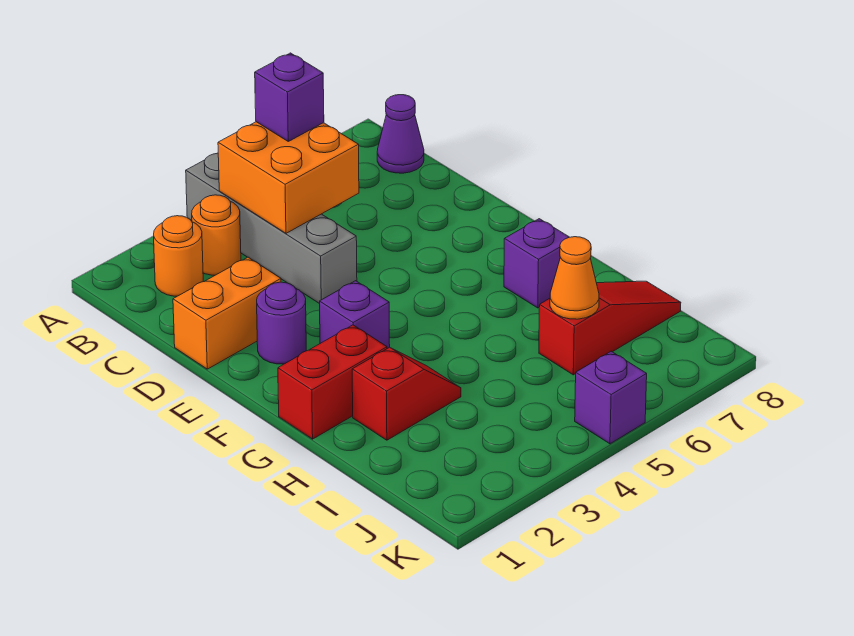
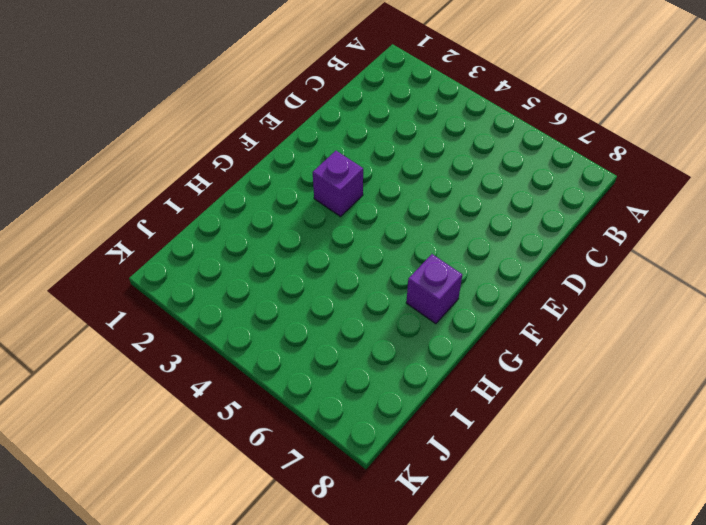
none -> grey 1x4 brick [186,153,357,304]
none -> orange 1x1 round brick [154,216,203,296]
none -> orange 1x1 round brick [192,195,241,275]

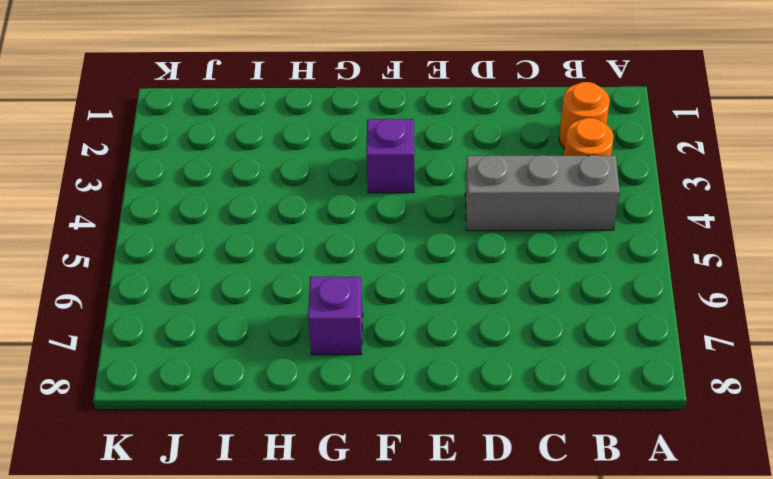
grey 1x3 brick [465,155,620,231] -> grey 1x4 brick [186,153,357,304]
none -> purple 1x1 cone [377,95,424,173]
none -> orange 1x2 brick [173,257,281,369]
none -> purple 1x1 round brick [257,282,306,364]

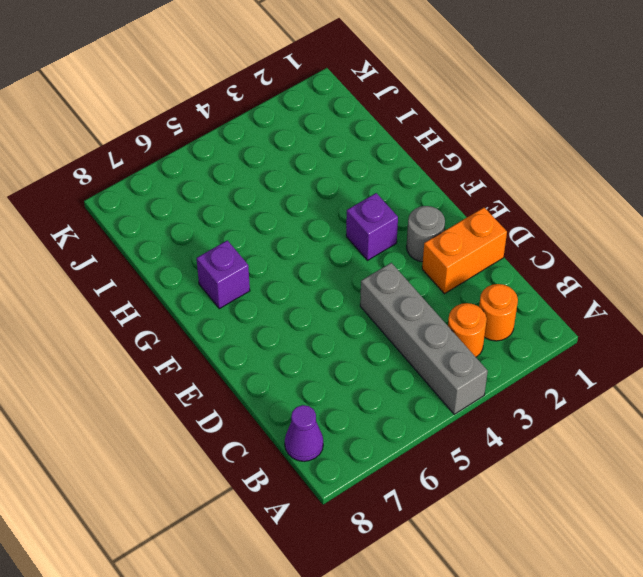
grey 1x1 round brick [406,206,445,262] -> purple 1x1 round brick [257,282,306,364]
none -> red 1x2 brick [278,325,387,439]
none -> red 1x2 slope [352,347,461,440]
none -> red 1x3 slope [539,281,681,375]

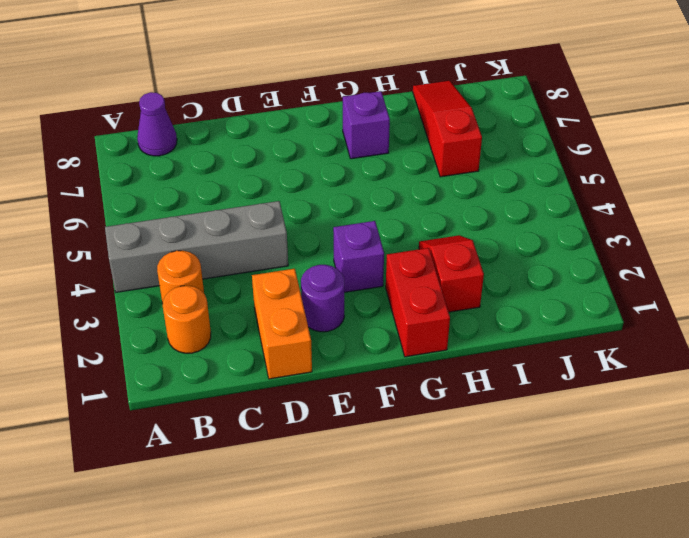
none -> purple 1x1 brick [575,351,647,444]
none -> orange 2x2 brick [218,122,359,233]
none -> orange 1x1 cone [550,237,599,319]

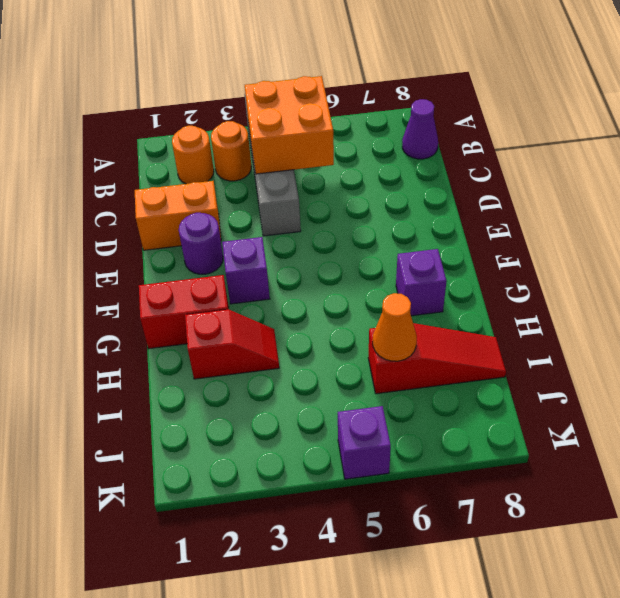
none -> purple 1x1 brick [255,53,324,141]

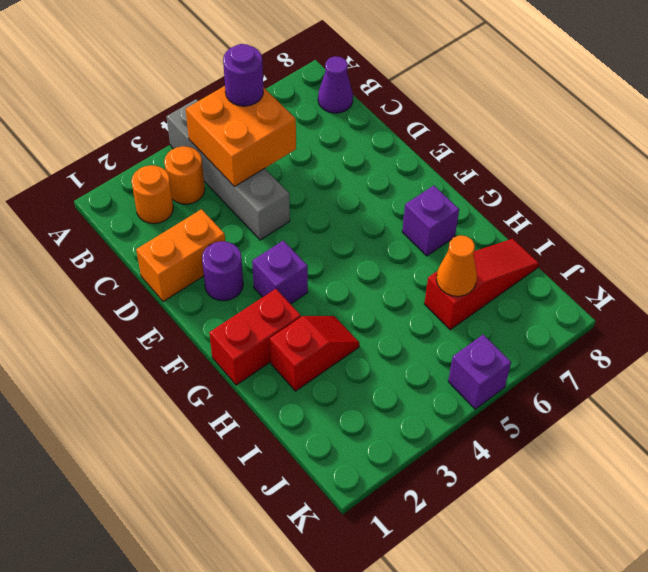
purple 1x1 round brick [223,44,263,106] -> purple 1x1 brick [255,53,324,141]

